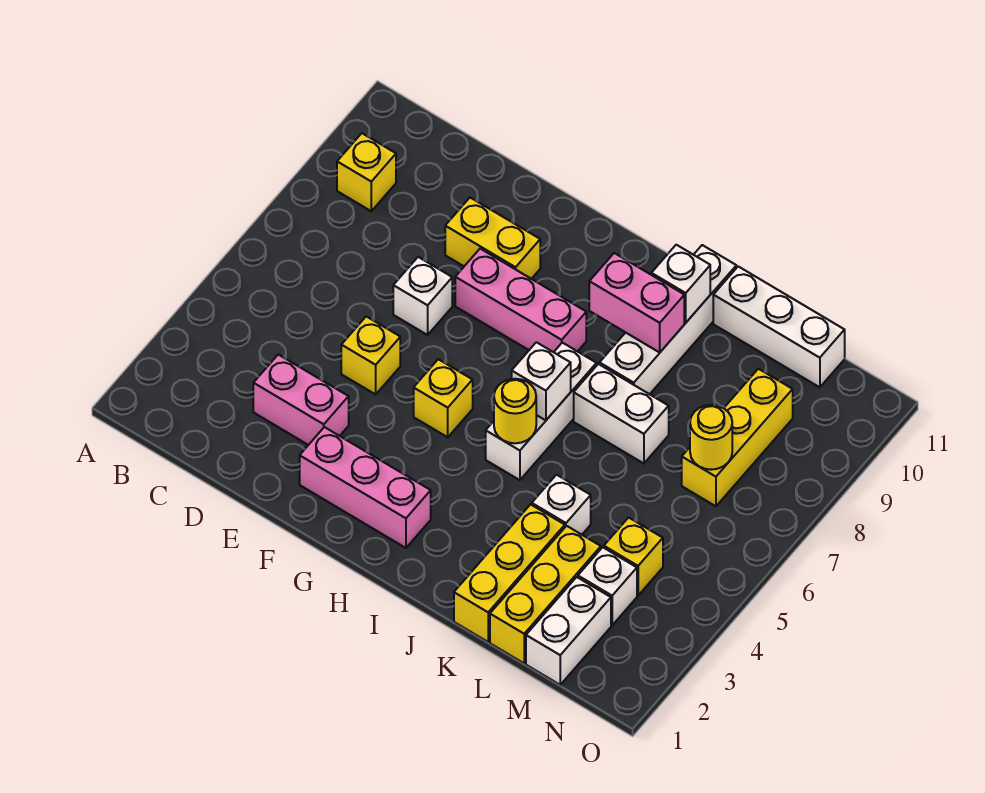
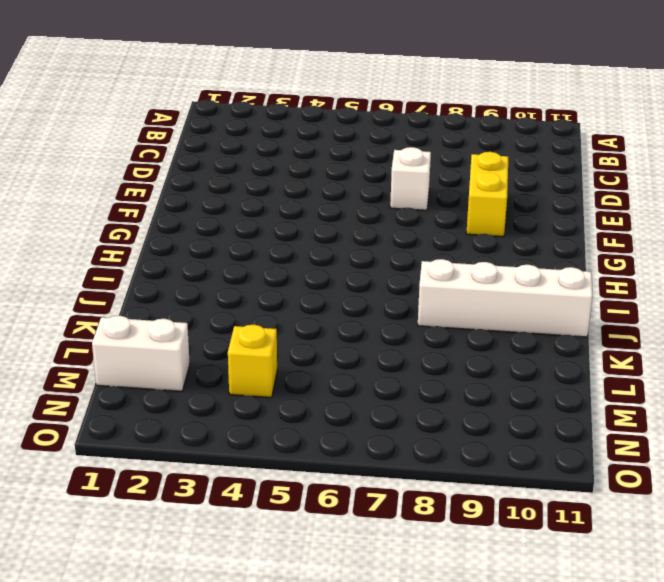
none -> yellow 1x1 brick [337,133,396,211]
none -> pink 1x2 brick [253,355,349,445]
none -> yellow 1x1 brick [341,316,400,394]

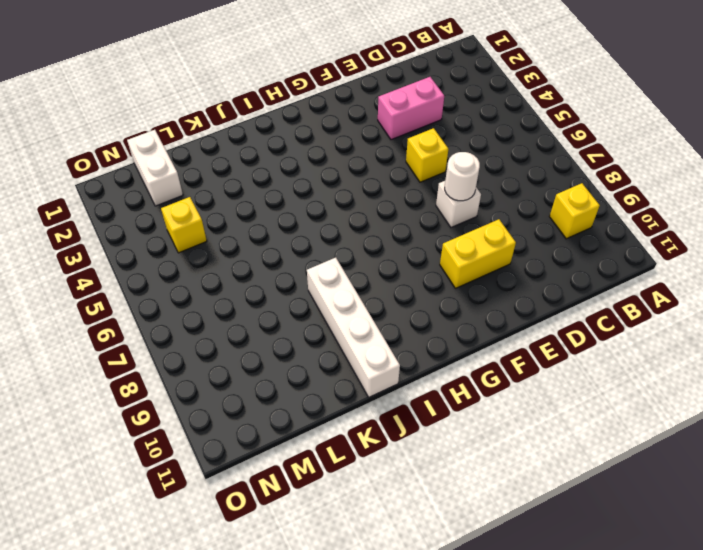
white 1x1 round brick [445,152,480,201] -> none
none -> pink 1x3 brick [300,427,431,548]
none -> pink 1x3 brick [455,249,586,352]
none -> yellow 1x1 brick [414,359,473,437]

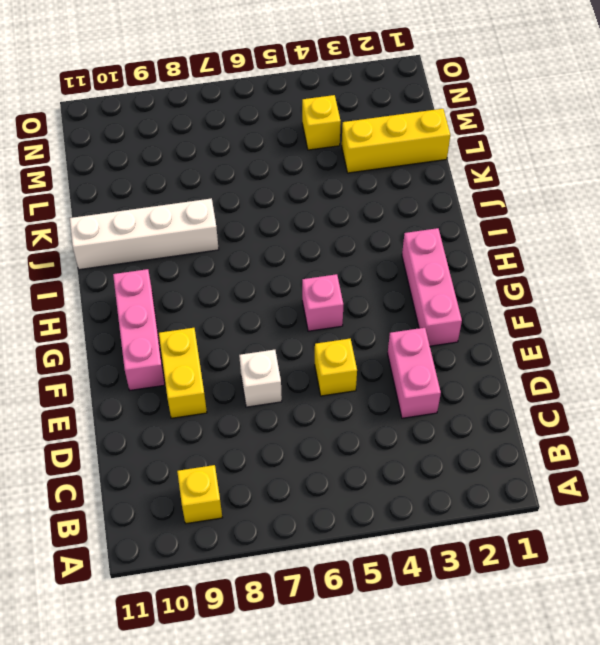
pink 1x3 brick [113,269,165,390] -> pink 1x3 brick moved to [455,249,586,352]
pink 1x1 brick [302,274,343,331] -> yellow 1x1 brick [414,359,473,437]
none -> white 1x3 brick [486,343,597,480]
none -> white 1x2 brick [574,364,669,464]
none -> yellow 1x3 brick [454,504,565,642]

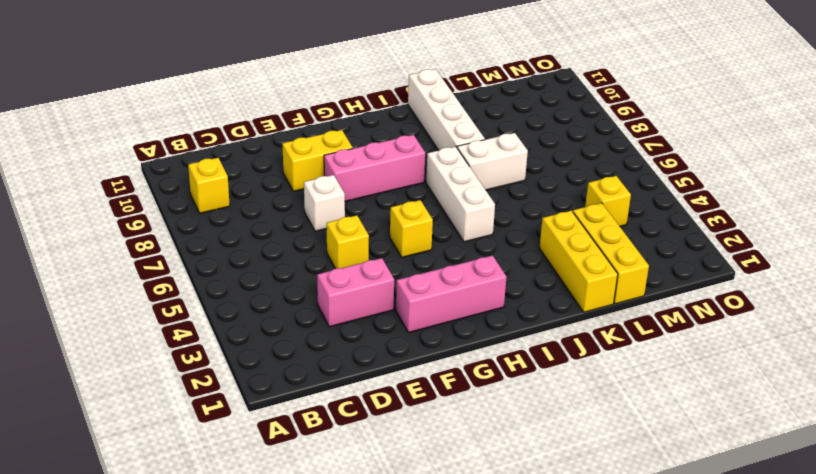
none -> white 1x1 brick [532,475,591,535]
none -> white 1x3 brick [713,266,845,387]
none -> white 1x2 brick [526,577,611,685]

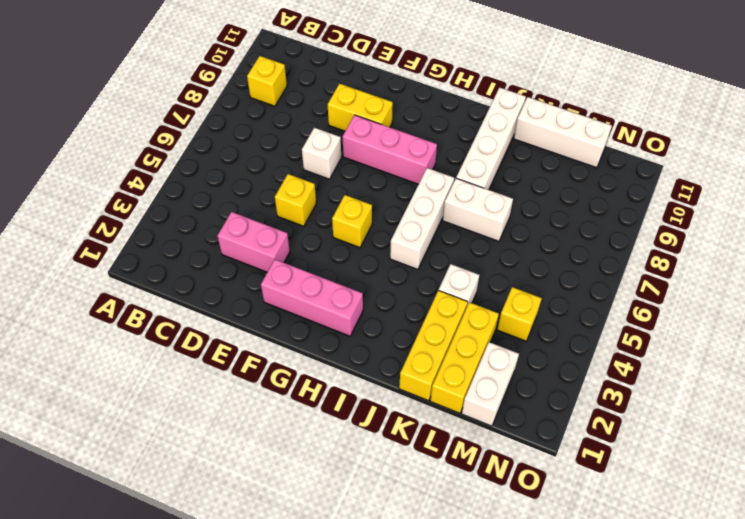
none -> white 1x1 brick [578,547,637,625]
none -> yellow 1x3 brick [682,369,793,506]
none -> yellow 1x1 round brick [494,379,536,443]

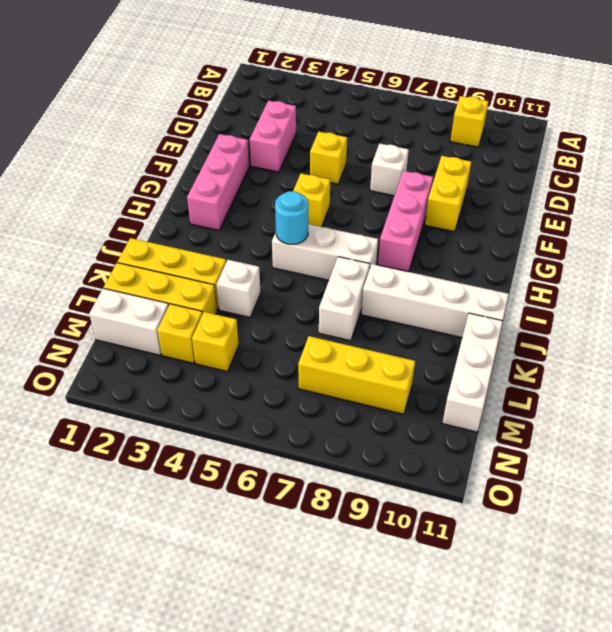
cyan 1x1 round brick [275,191,309,245] -> yellow 1x1 round brick [494,379,536,443]
yellow 1x1 brick [157,304,203,363] -> white 1x1 brick [578,547,637,625]
none -> white 1x1 brick [512,342,571,420]
none -> pink 1x2 brick [589,253,684,352]
none -> white 1x1 brick [651,245,710,323]

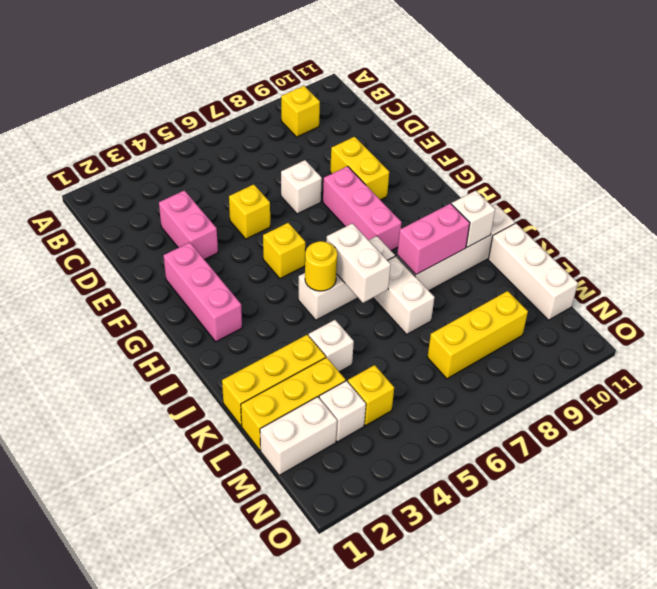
white 1x2 brick [326,223,391,303] -> white 1x1 brick [512,342,571,420]
pink 1x2 brick [397,204,470,275] -> pink 1x2 brick turned to [589,253,684,352]
none -> yellow 1x1 round brick [690,405,732,470]

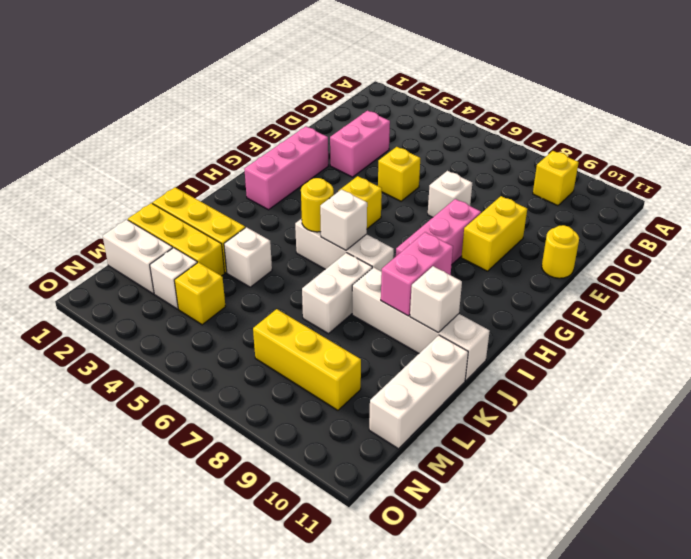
yellow 1x1 round brick [542,225,579,278] -> yellow 1x1 round brick moved to [690,405,732,470]

